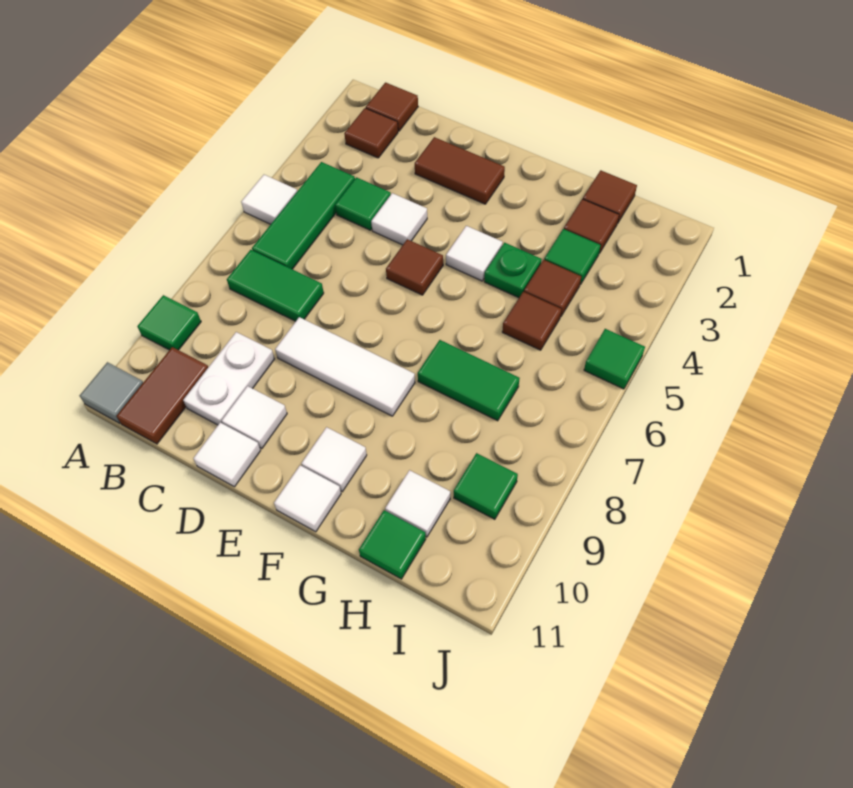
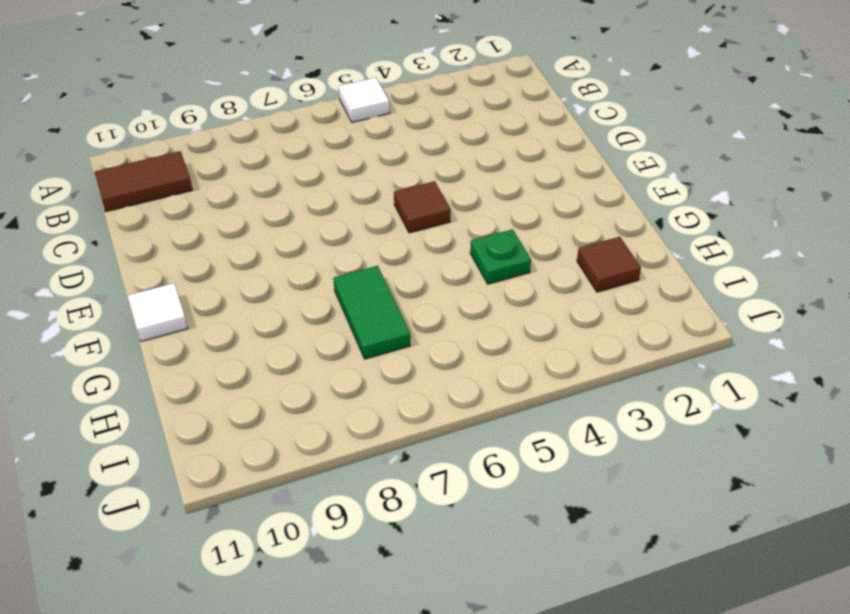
none -> green 1x1 tile [137,295,201,350]
none -> grey 1x1 tile [79,362,143,423]
none -> brown 1x1 tile [366,83,418,131]
none -> brown 1x1 tile [344,108,398,158]

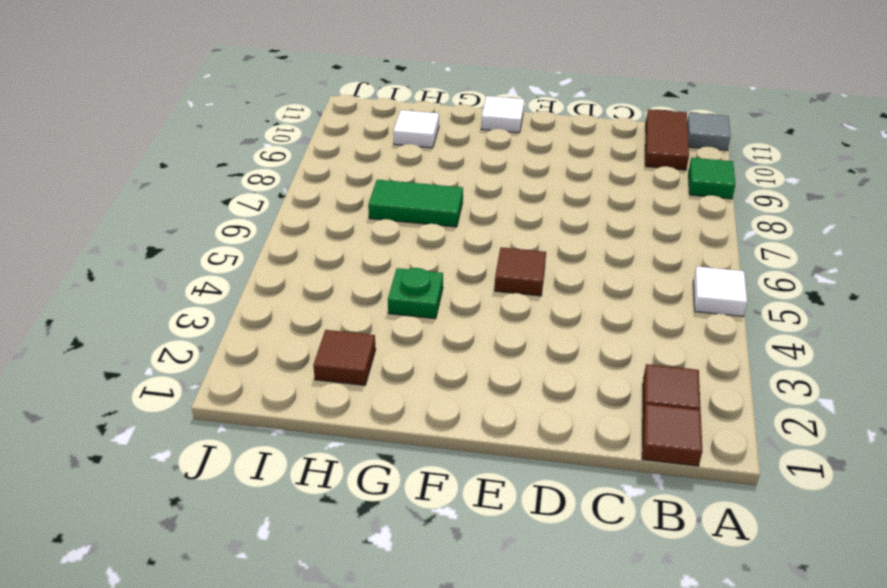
none -> green 1x3 tile [252,162,355,269]
none -> green 1x2 tile [227,250,324,321]
none -> green 1x1 tile [335,177,391,230]
none -> white 1x2 plate [183,332,275,425]

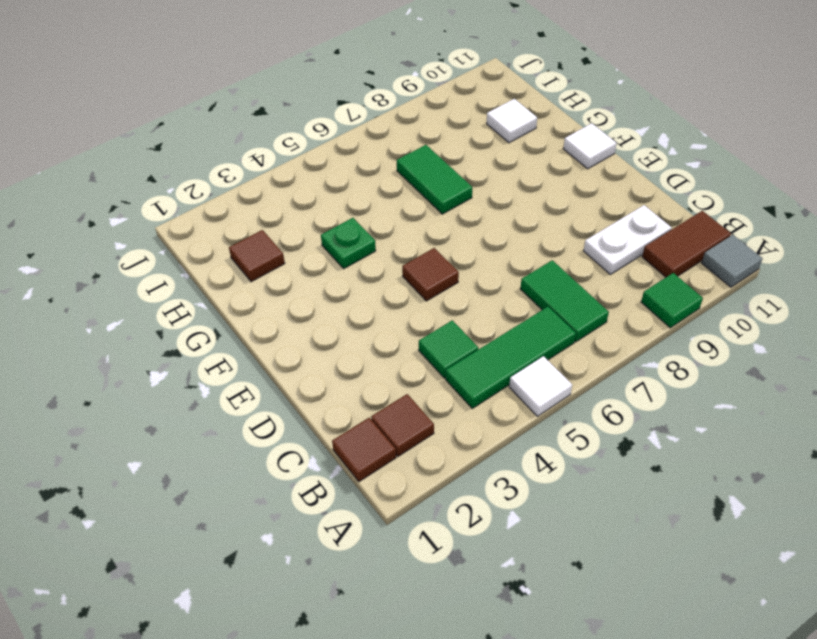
none -> brown 1x2 tile [415,137,505,204]
none -> white 1x1 tile [371,193,427,245]
none -> white 1x3 tile [275,317,415,416]
none -> white 1x1 tile [222,386,287,449]

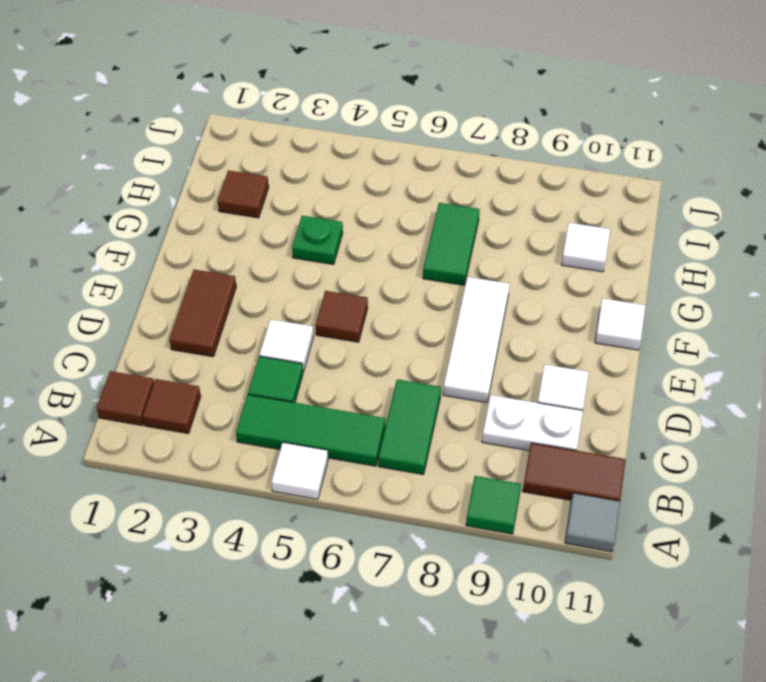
none -> white 1x1 tile [193,423,261,487]
none -> white 1x1 tile [446,226,503,281]
none -> white 1x1 tile [301,427,367,492]
none -> brown 1x1 tile [583,170,637,223]

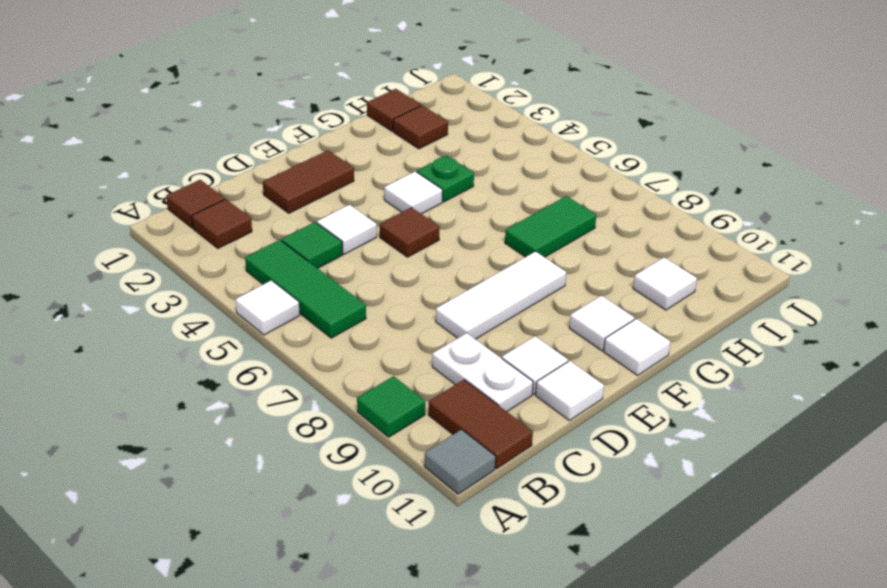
none -> green 1x2 tile [227,250,324,321]
none -> green 1x1 tile [544,229,601,285]
none -> brown 1x1 tile [524,260,581,317]
none -> brown 1x1 tile [502,292,561,350]

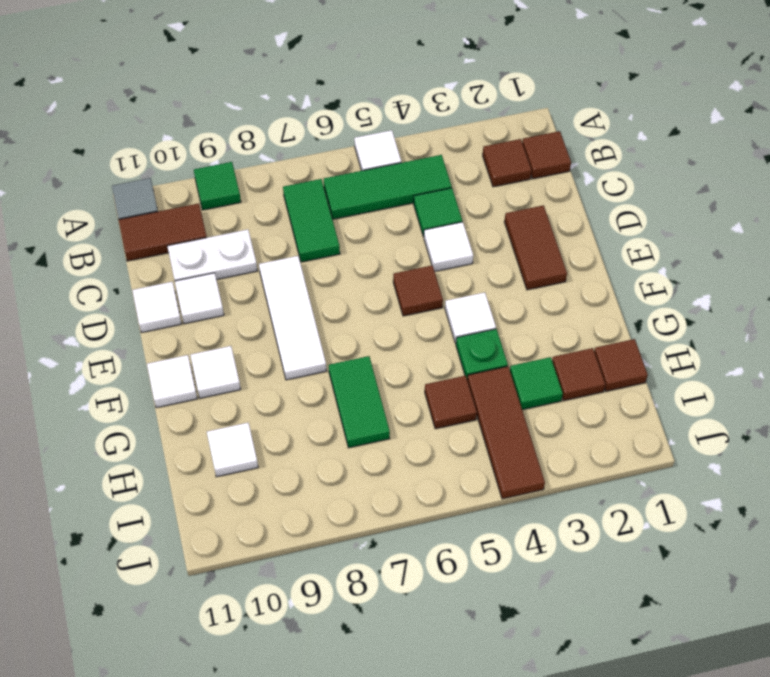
brown 1x3 tile [467,366,545,499] -> brown 1x1 tile [524,260,581,317]
none -> green 1x1 tile [359,510,426,579]
none -> green 1x1 tile [454,453,518,519]
none -> green 1x1 tile [584,329,645,389]

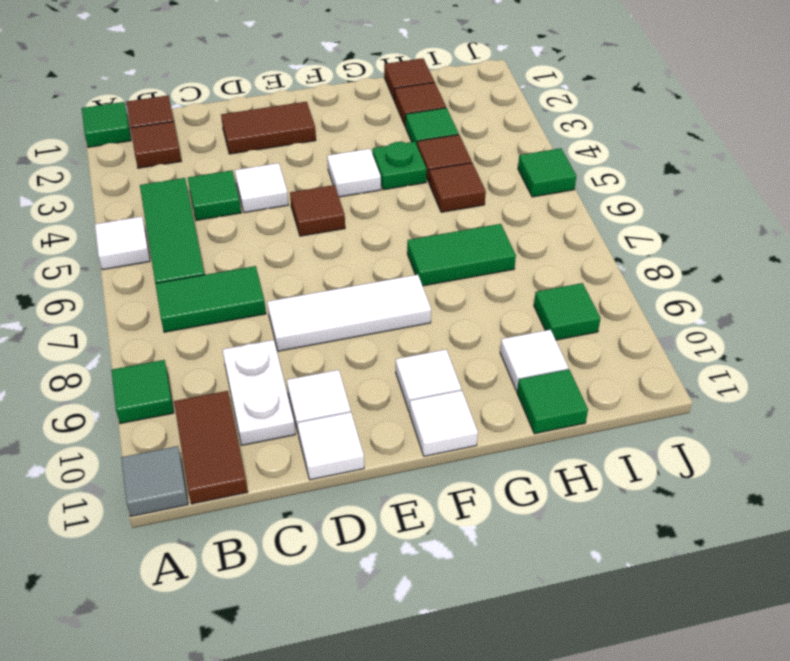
green 1x1 tile [82,102,131,147] -> none

